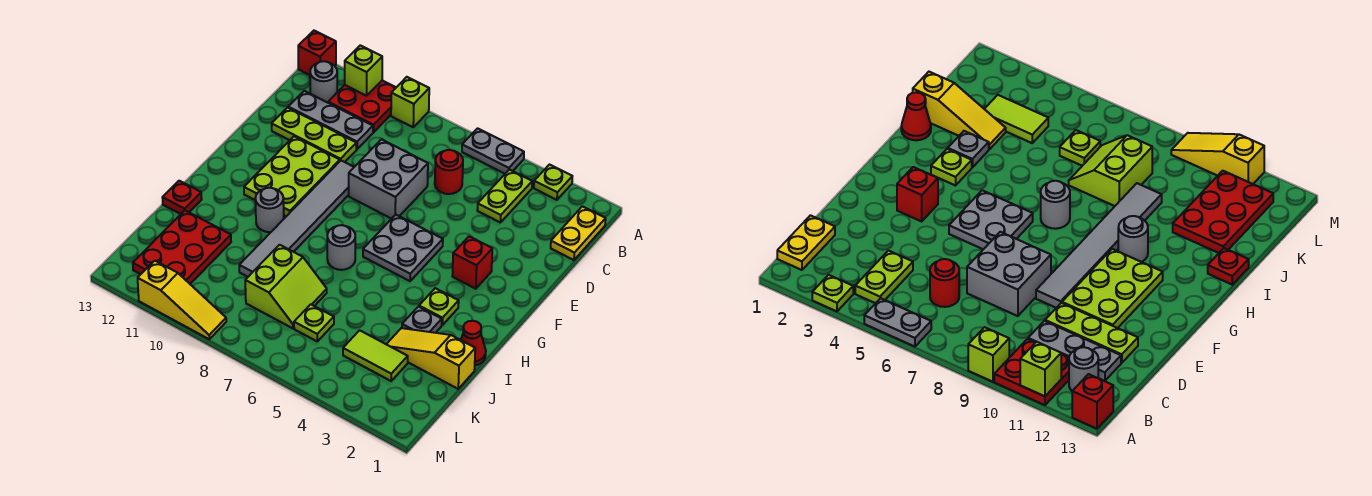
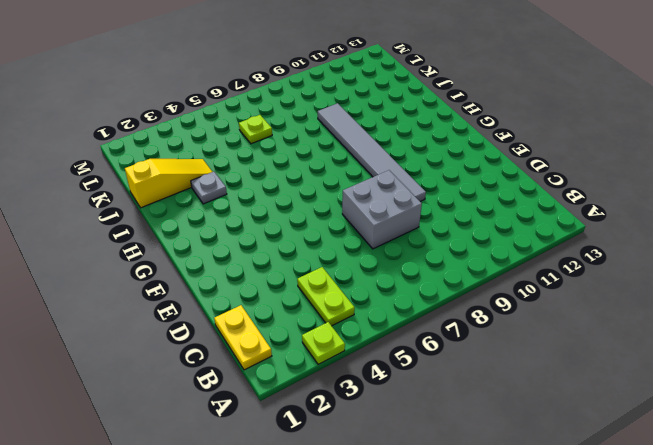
none -> grey 1x2 plate [462,128,524,174]
none -> lime 1x1 brick [391,77,429,127]
none -> red 2x2 plate [328,81,396,132]

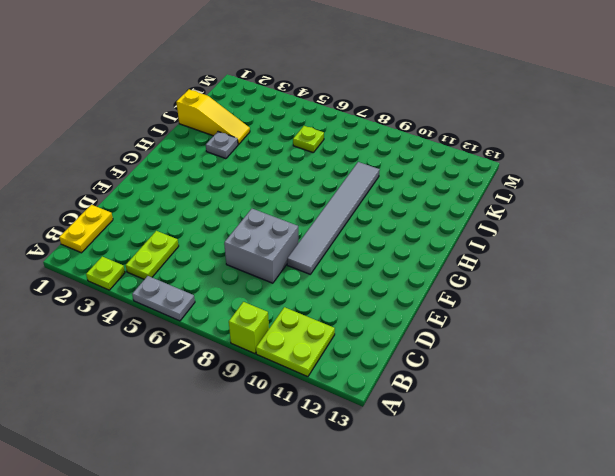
lime 2x2 plate [256,307,335,377] -> red 2x2 plate [328,81,396,132]
none -> red 1x1 brick [298,31,336,75]
none -> grey 1x1 round brick [310,61,337,103]
none -> red 1x1 round brick [435,150,463,194]

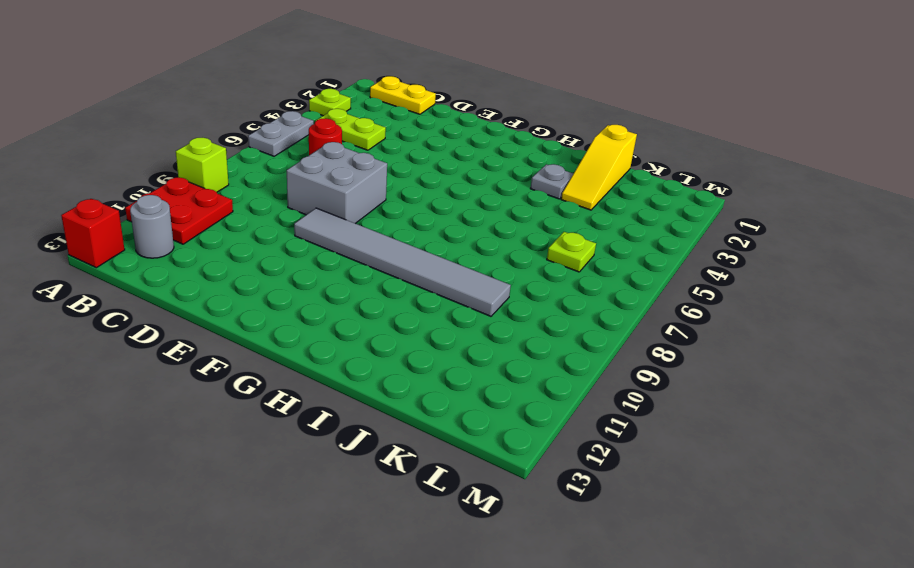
none -> grey 1x3 plate [288,91,373,149]
none -> lime 1x3 plate [272,108,356,162]
none -> lime 2x3 plate [244,136,340,216]

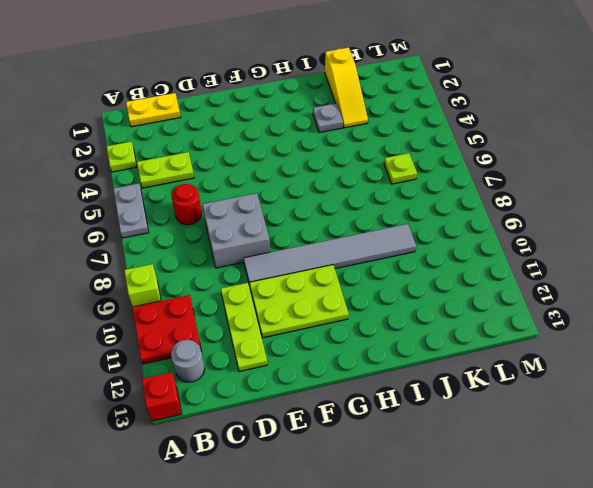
none -> grey 1x3 plate [288,91,373,149]
none -> red 1x1 brick [452,236,492,289]
none -> grey 2x2 plate [363,215,443,281]

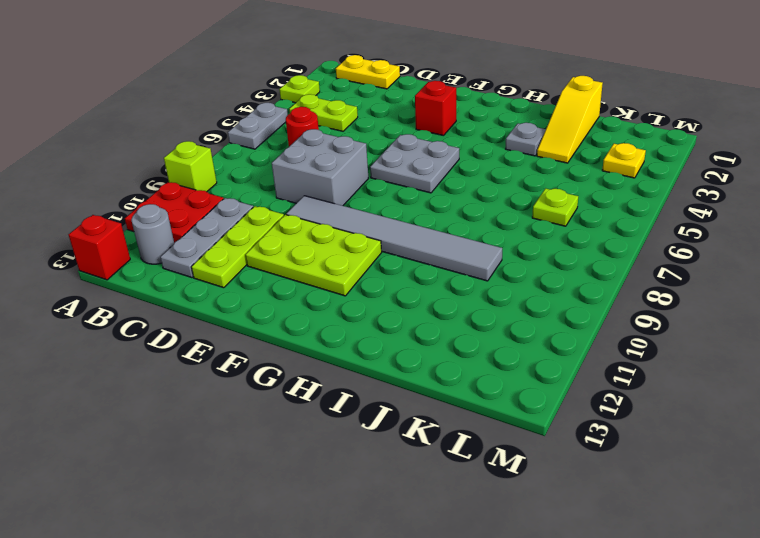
yellow 1x1 plate [602,143,646,178] -> none
none -> lime 1x1 plate [419,288,459,325]
none -> grey 1x1 round brick [327,225,355,270]
none -> grey 1x1 round brick [255,188,284,232]

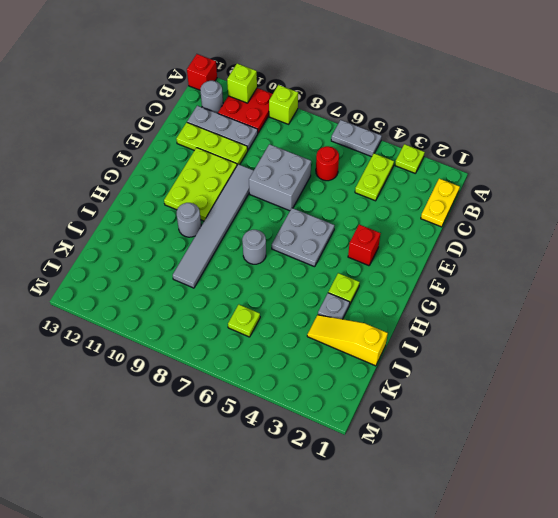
none -> red 1x1 cone [461,321,486,366]
none -> red 1x1 plate [162,181,202,214]
none -> lime 2x2 slope [245,245,327,328]

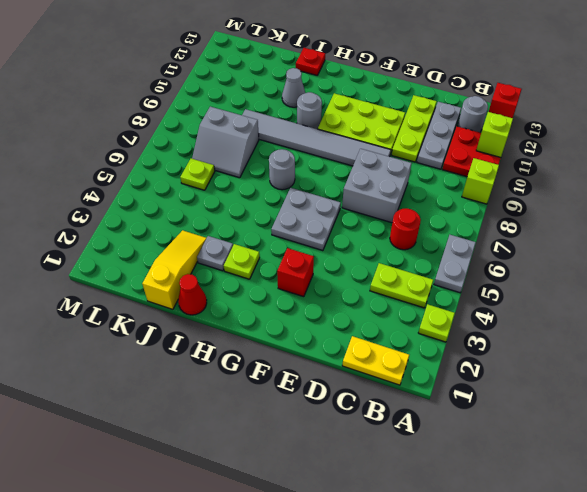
grey 1x1 cone [282,68,305,107] -> none
grey 2x2 slope [192,107,259,178] -> lime 2x2 slope [245,245,327,328]
none -> red 2x3 plate [133,211,231,284]
none -> lime 1x2 tile [343,330,408,381]
none -> yellow 1x3 slope [138,261,226,339]

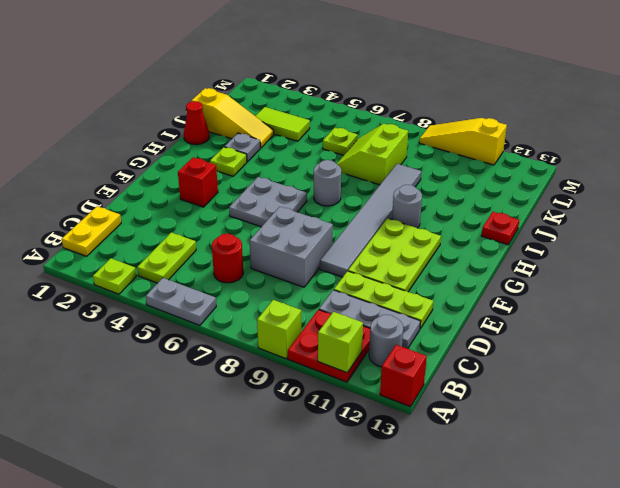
none -> red 2x3 plate [133,211,231,284]

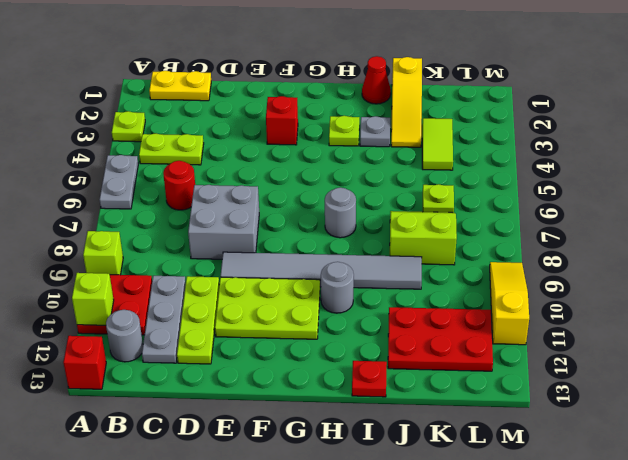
none -> grey 2x2 plate [363,215,443,281]

